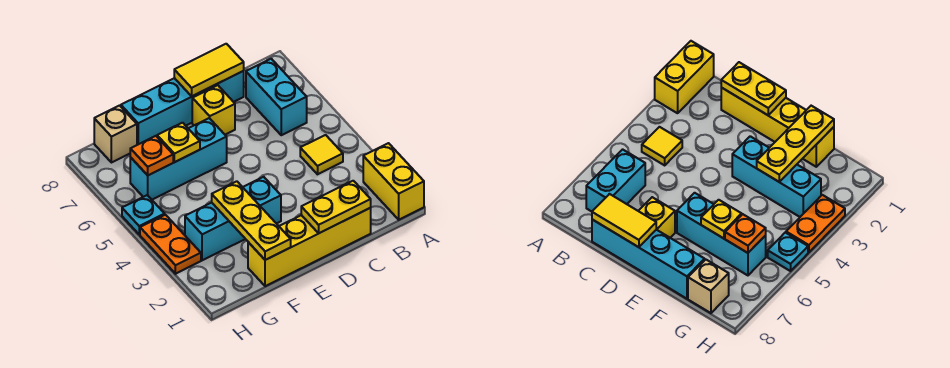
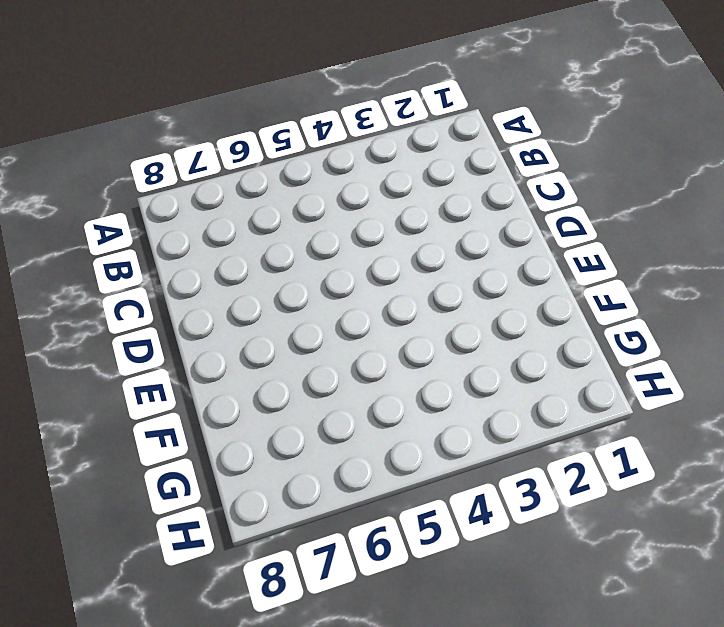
none -> yellow 1x2 brick [363,143,424,220]
none -> yellow 1x1 tile [300,135,343,174]
none -> cyan 1x2 brick [246,59,307,135]

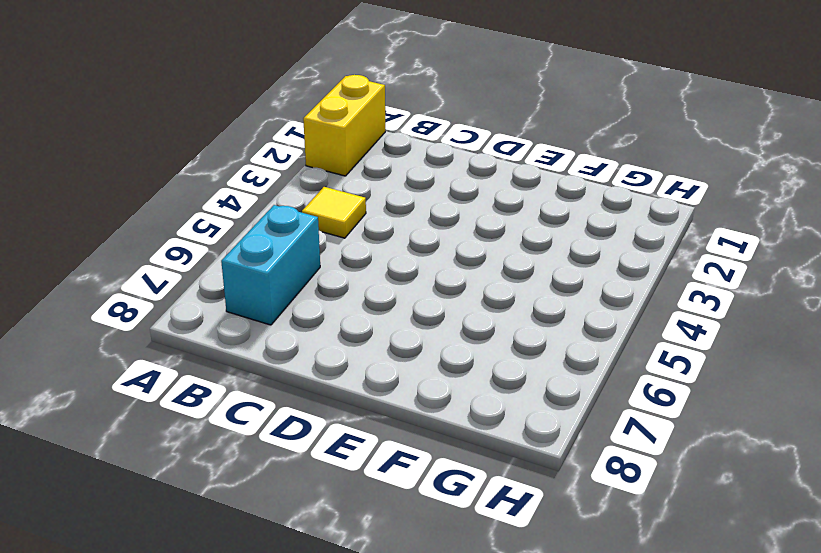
none -> yellow 1x4 brick [248,208,371,286]
none -> cyan 1x4 brick [121,71,244,145]
none -> yellow 1x1 brick [192,85,235,135]

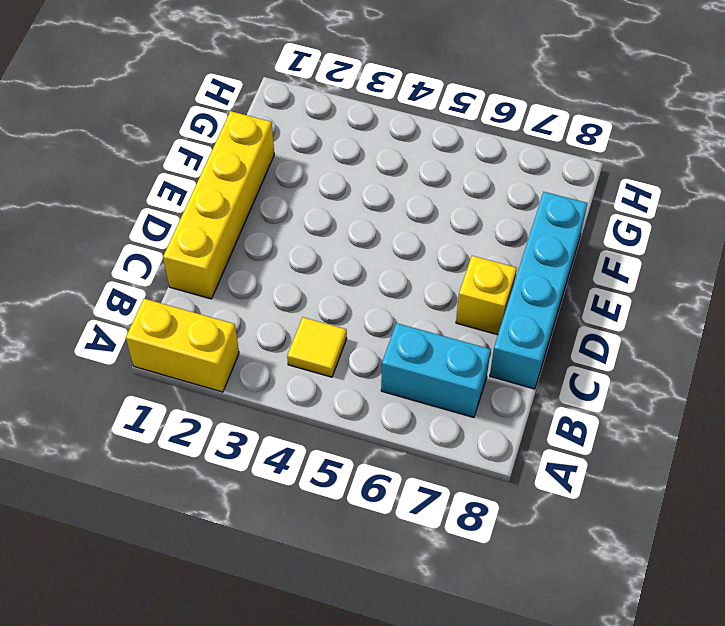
none -> cyan 1x3 brick [185,177,281,260]
none -> cyan 1x3 brick [130,118,227,200]
none -> tan 1x1 brick [94,106,137,163]

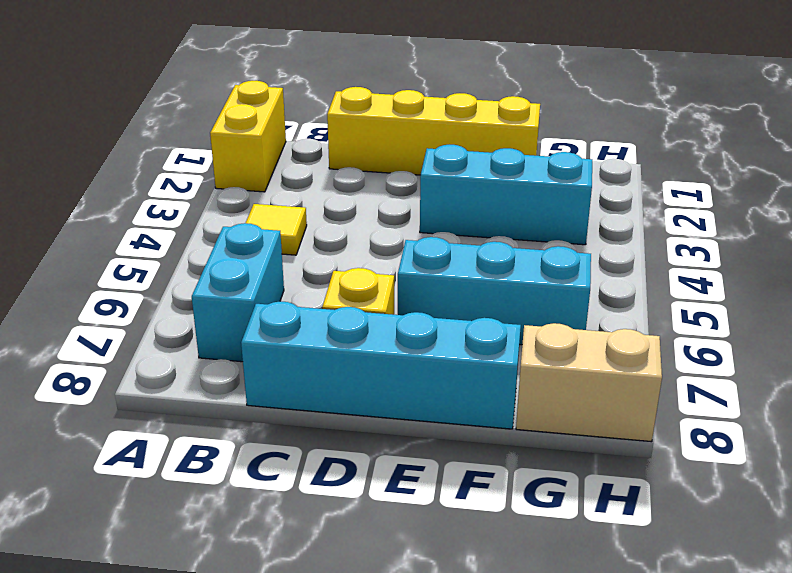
tan 1x2 brick [516,323,662,442] -> tan 1x1 brick [94,106,137,163]
none -> orange 1x2 plate [140,215,201,274]
none -> cyan 1x1 plate [122,195,165,234]
none -> yellow 1x2 plate [301,181,371,233]

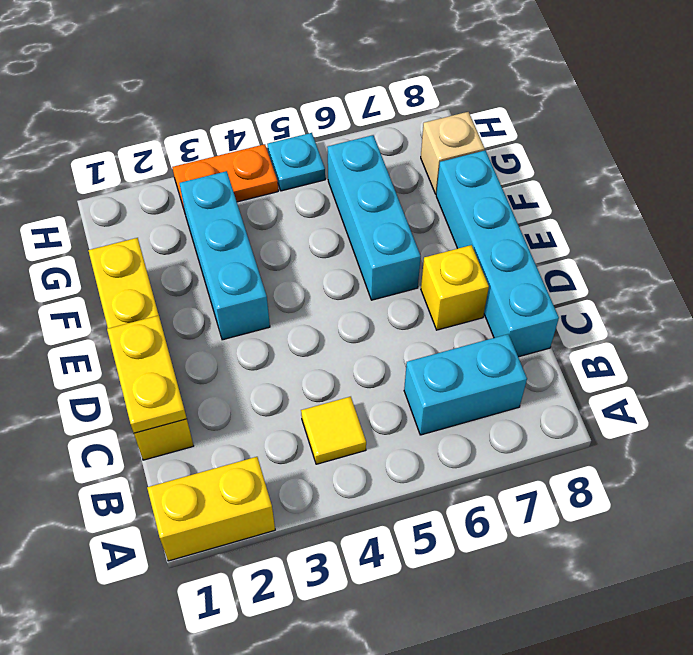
none -> yellow 1x2 tile [174,44,244,96]
none -> yellow 1x3 plate [212,181,291,260]
none -> yellow 1x1 plate [157,123,200,162]

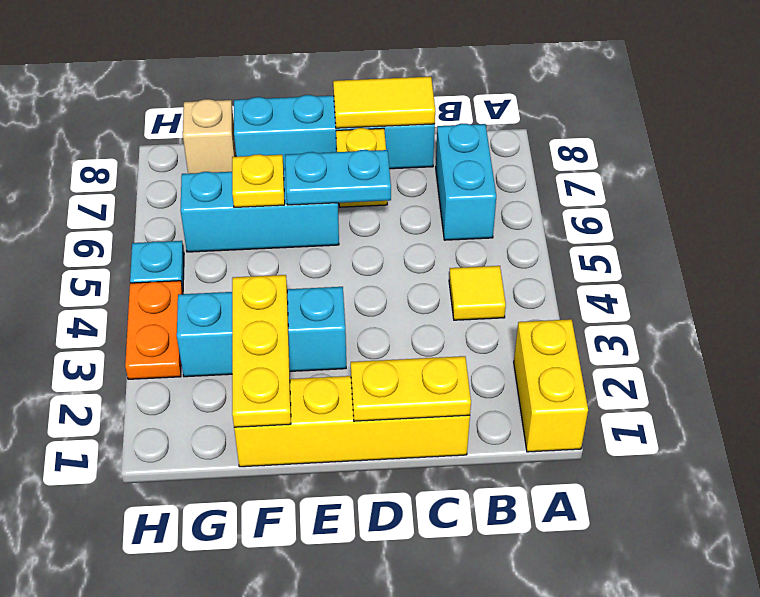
cyan 1x2 plate [285,150,391,205] -> none
none -> orange 1x1 plate [130,136,173,175]

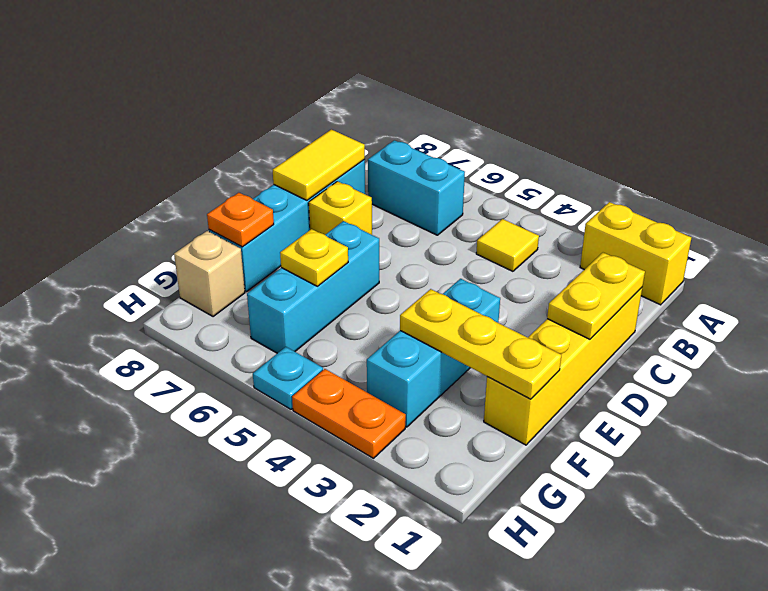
orange 1x1 plate [207,193,274,247] -> orange 1x1 plate moved to [130,136,173,175]

